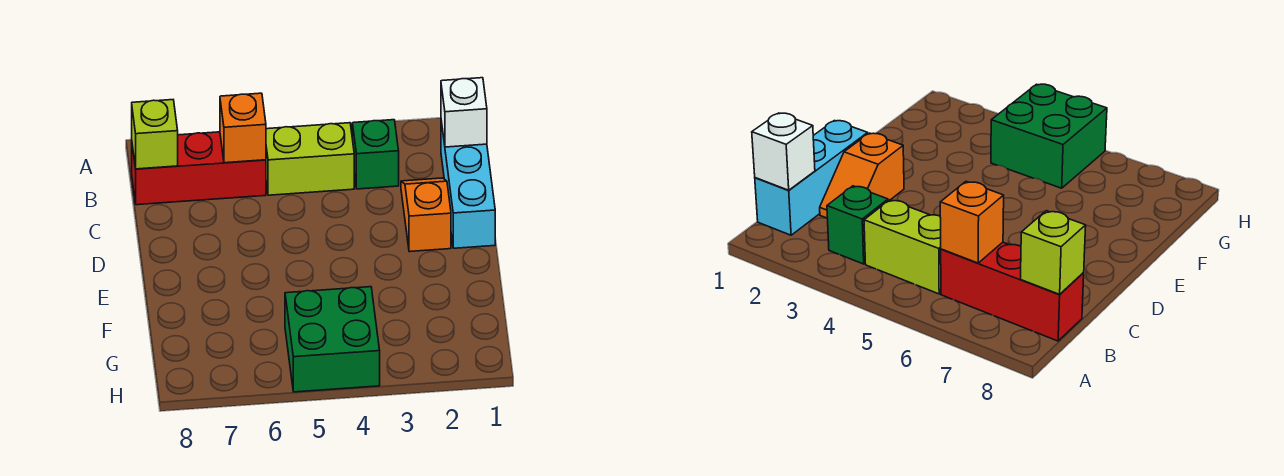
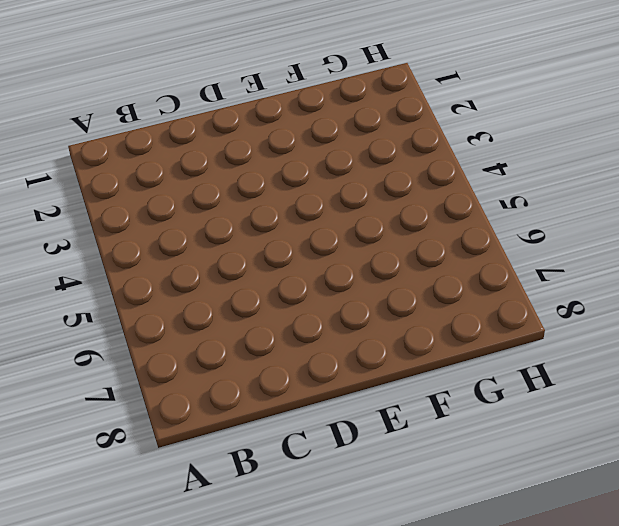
none -> cyan 1x3 brick [441,121,495,248]
none -> green 1x1 brick [352,120,399,189]

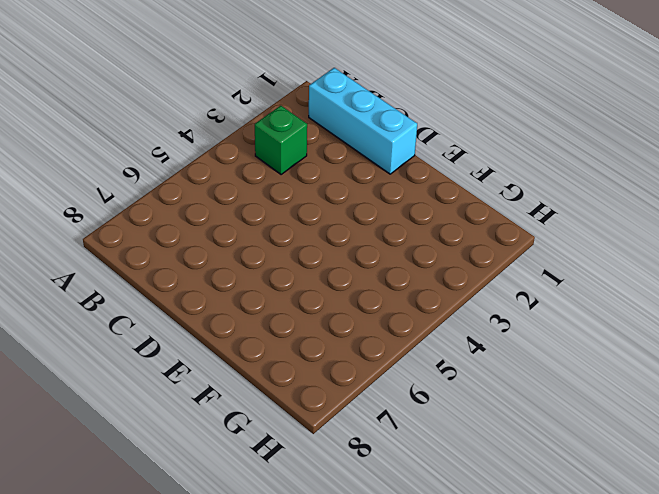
none -> lime 1x2 brick [266,123,354,195]
none -> red 1x3 brick [132,132,266,205]

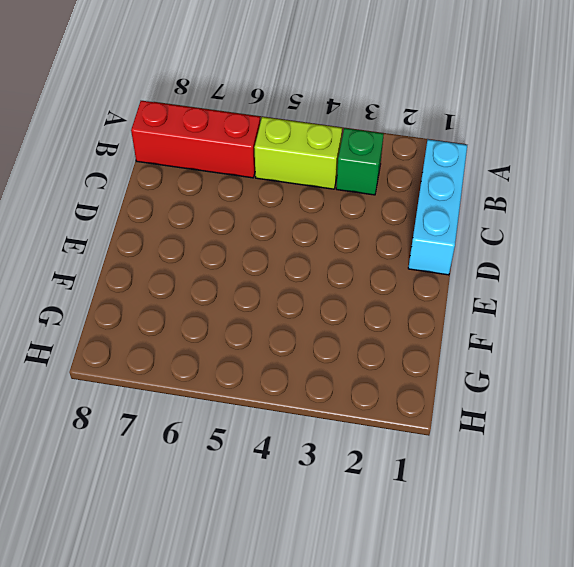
none -> orange 1x2 slope [401,178,451,252]
none -> green 2x2 brick [285,287,380,392]

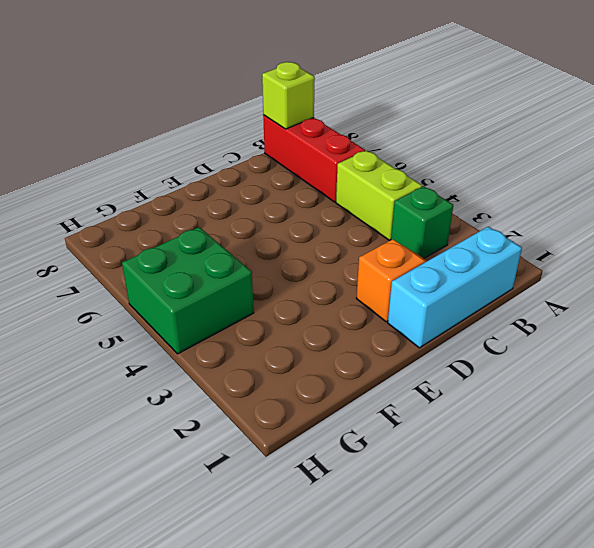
none -> white 1x1 brick [441,78,487,147]
none -> orange 1x1 brick [220,93,266,163]

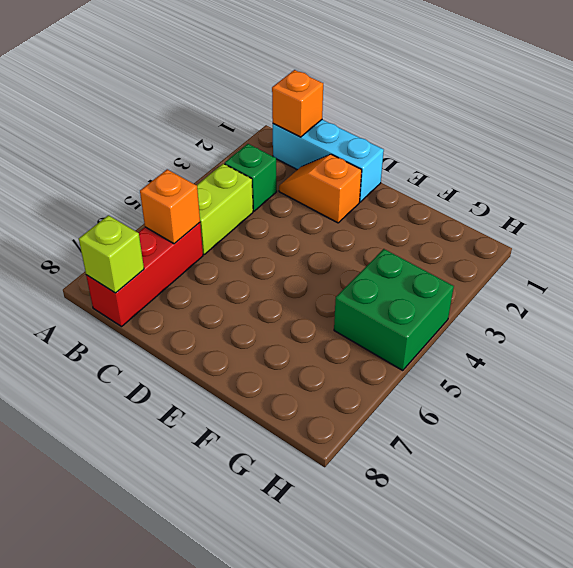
orange 1x1 brick [272,70,323,137] -> white 1x1 brick [441,78,487,147]

